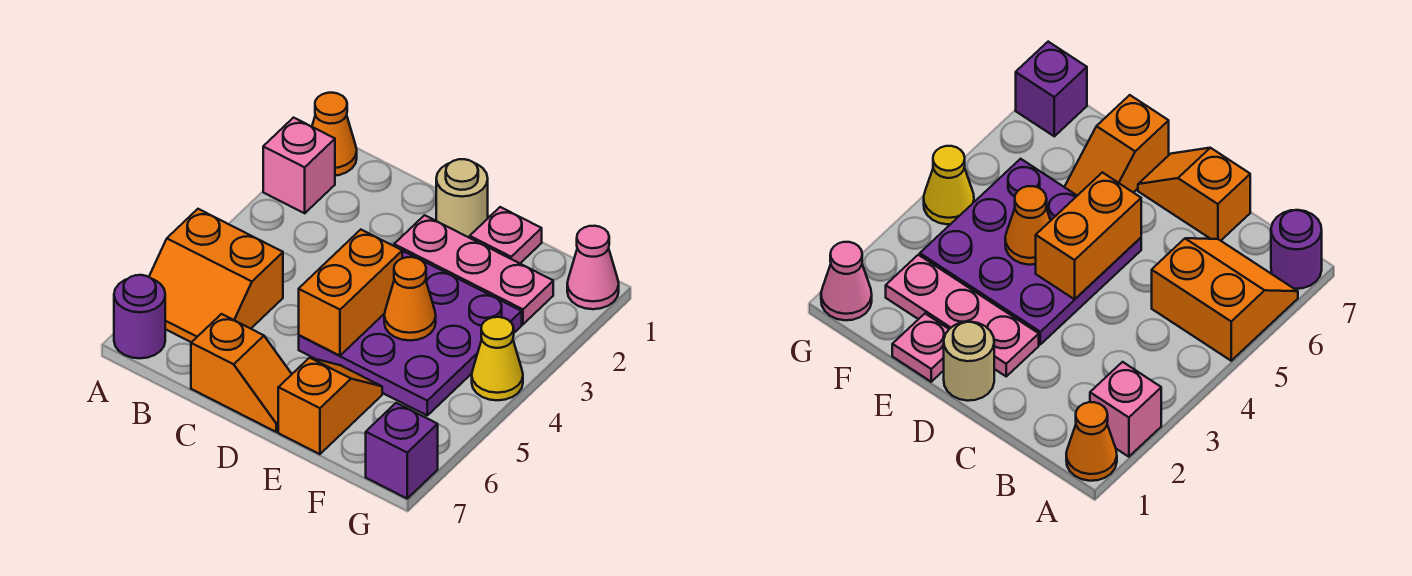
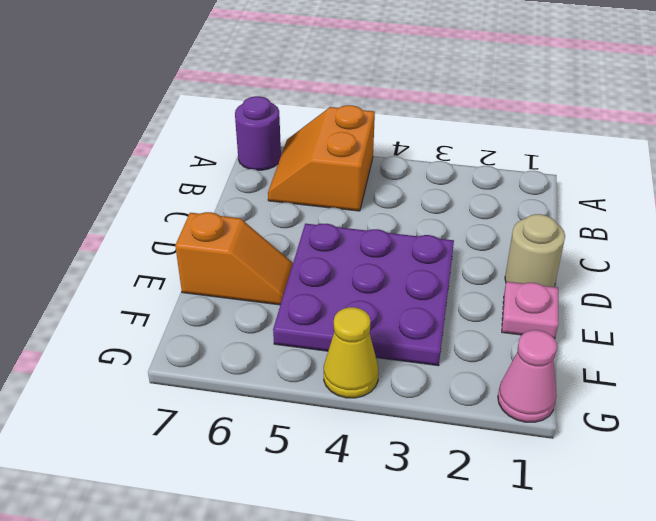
none -> orange 1x1 cone [312,93,357,176]
none -> pink 1x1 brick [263,118,335,213]
none -> orange 1x2 slope [191,314,292,432]

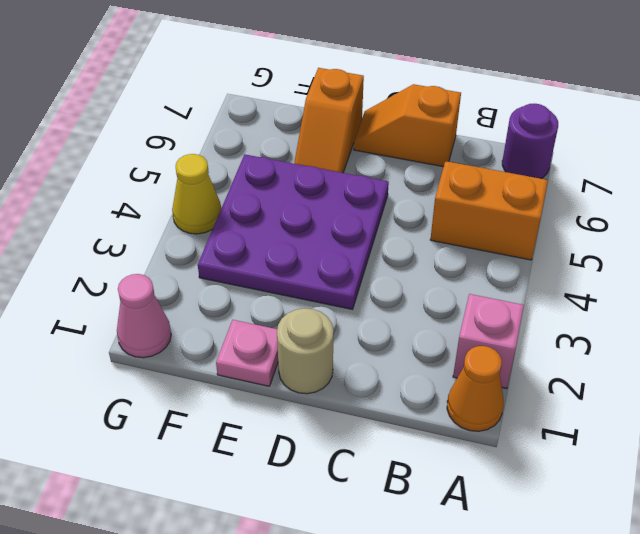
none -> pink 1x3 plate [394,215,553,324]
none -> purple 1x1 brick [366,403,438,498]
none -> orange 1x2 brick [299,230,402,356]

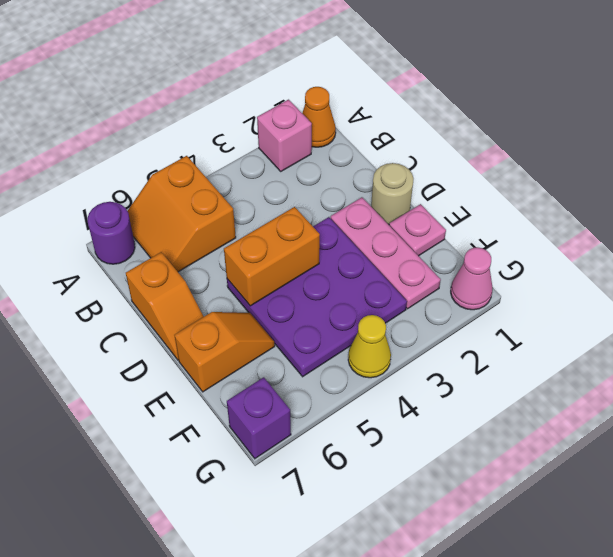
none -> orange 1x1 cone [384,257,436,341]

